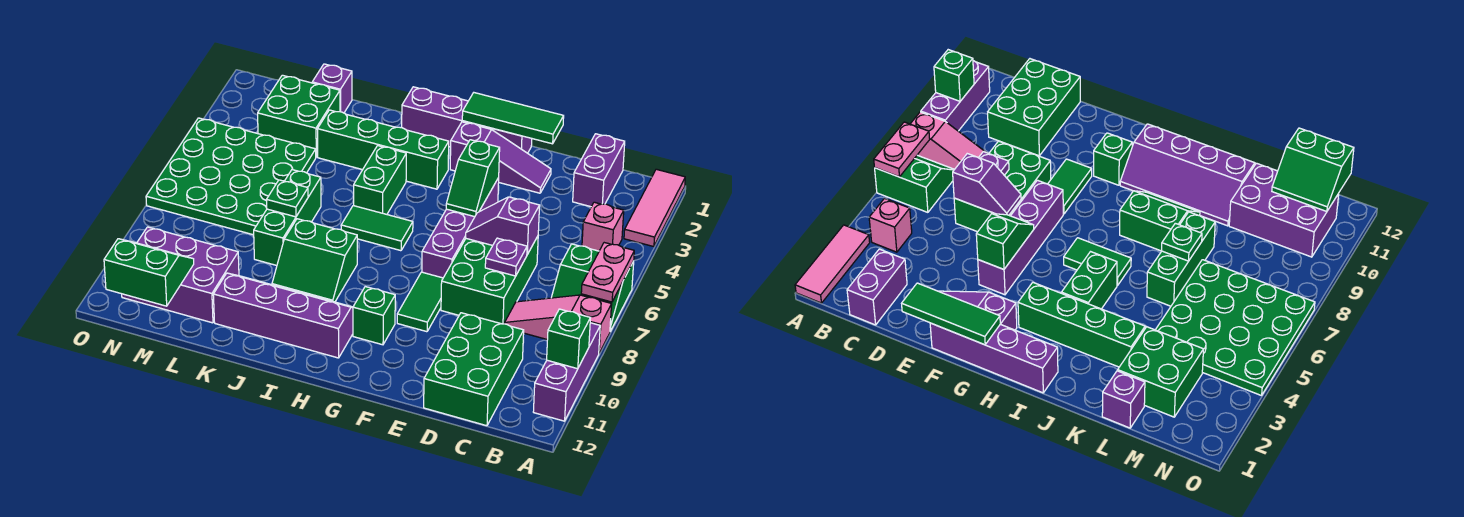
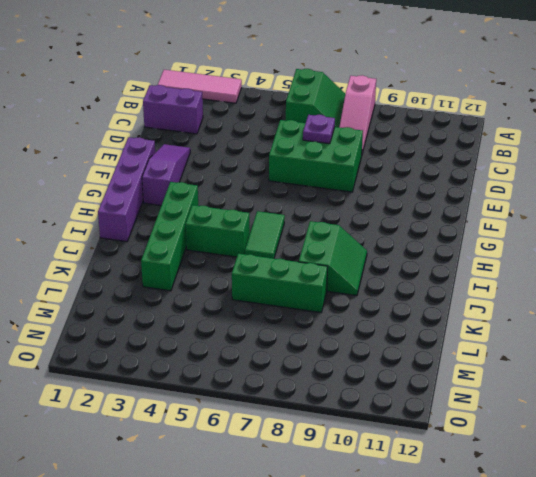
none -> purple 1x3 brick [533,323,600,421]
none -> pink 1x1 brick [582,202,624,251]
none -> green 2x3 brick [424,313,524,426]
none -> purple 1x4 brick [422,178,499,278]

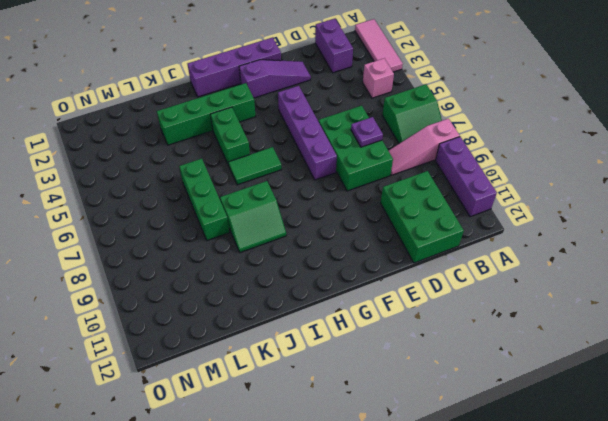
none -> green 1x2 tile [397,272,443,332]
none -> green 1x1 brick [353,287,395,345]
none -> purple 2x4 slope [213,273,353,358]
none -> purple 1x1 brick [312,64,352,113]

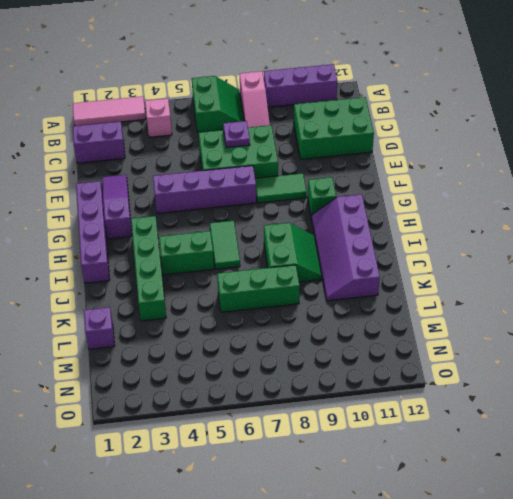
none -> green 2x2 brick [258,75,340,157]
none -> green 4x4 plate [146,118,316,235]
none -> purple 2x3 brick [122,227,239,323]
none -> pink 1x2 plate [581,243,634,302]

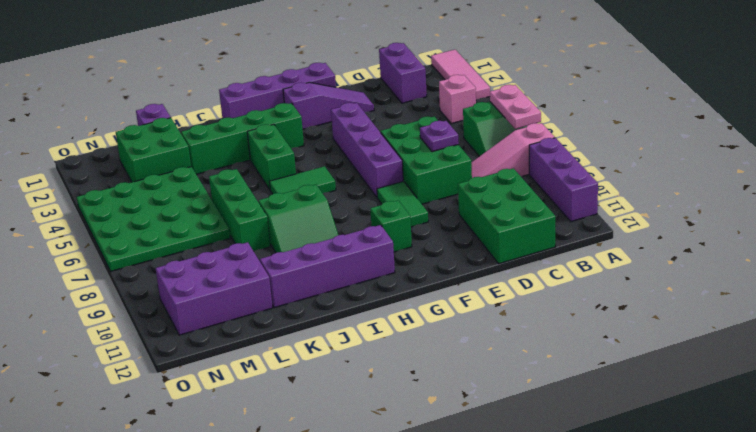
none -> green 1x1 brick [547,309,590,369]
none -> purple 1x2 slope [466,197,540,254]
none -> green 1x3 tile [462,93,564,144]
none -> green 1x2 slope [446,140,500,217]

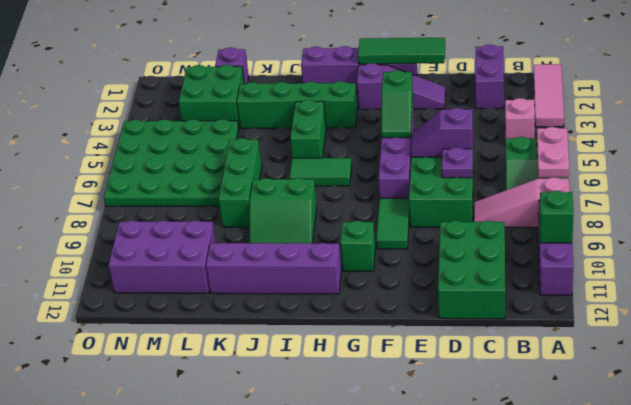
none -> green 1x1 plate [266,180,308,217]
none -> green 2x2 slope [104,239,194,306]

